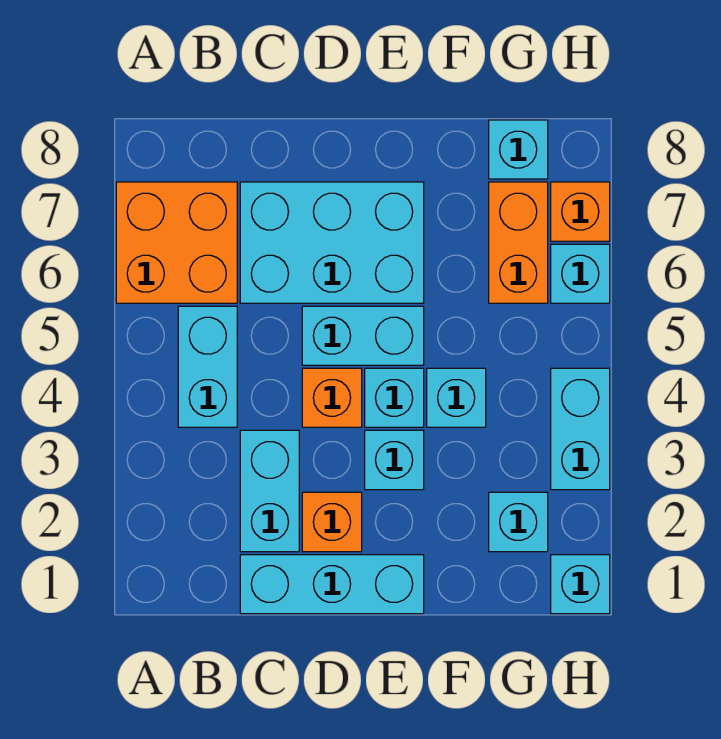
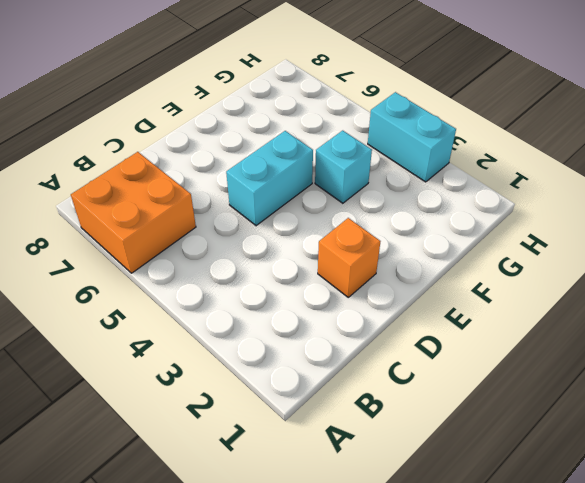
none -> cyan 1x2 brick [178,306,237,427]
none -> cyan 1x3 brick [240,555,424,614]
none -> cyan 1x2 brick [240,430,299,552]

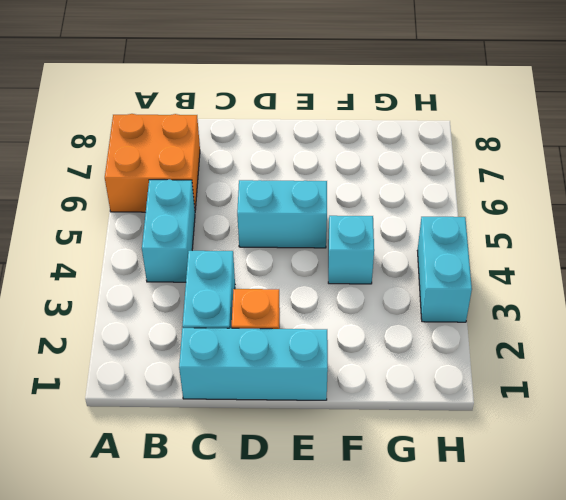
none -> cyan 2x3 brick [240,182,424,303]
none -> orange 1x1 brick [302,368,362,427]
none -> cyan 1x1 brick [365,430,424,490]

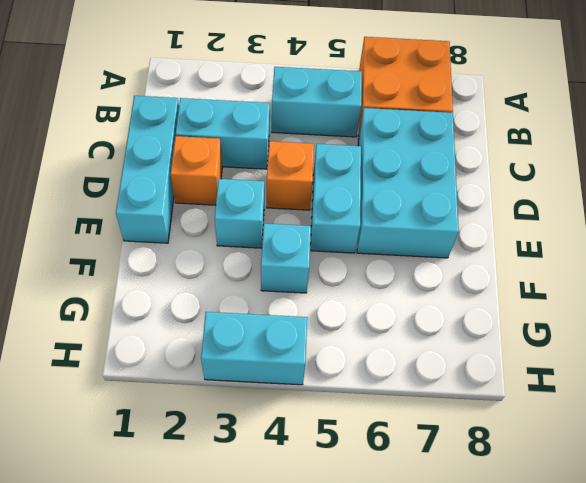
none -> cyan 1x1 brick [365,368,424,427]
none -> cyan 1x1 brick [489,492,548,552]
none -> orange 1x2 brick [489,182,548,303]

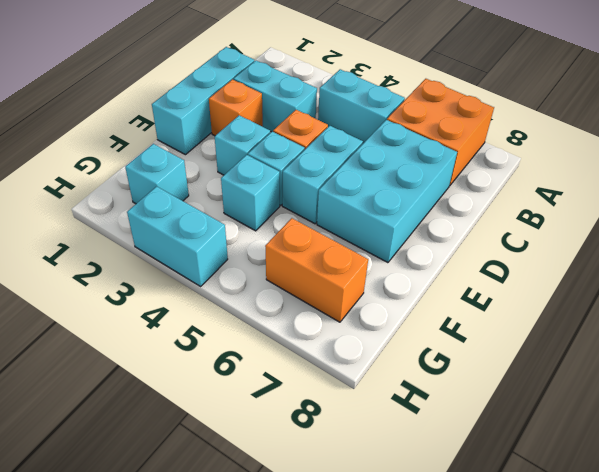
none -> cyan 1x1 brick [489,120,548,179]
none -> cyan 1x1 brick [551,555,610,614]
none -> cyan 1x1 brick [551,244,610,303]

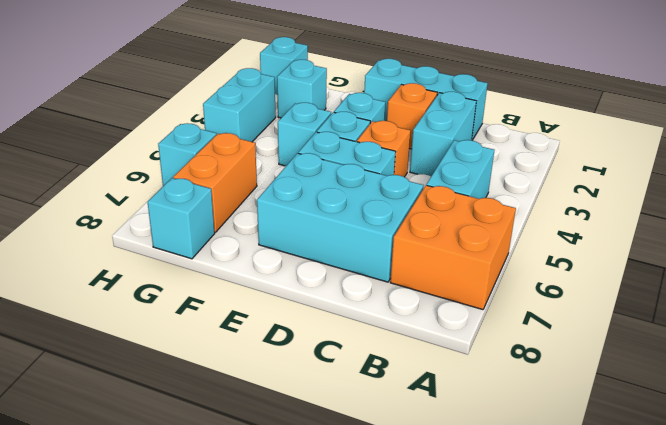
none -> orange 1x1 brick [551,182,610,241]

